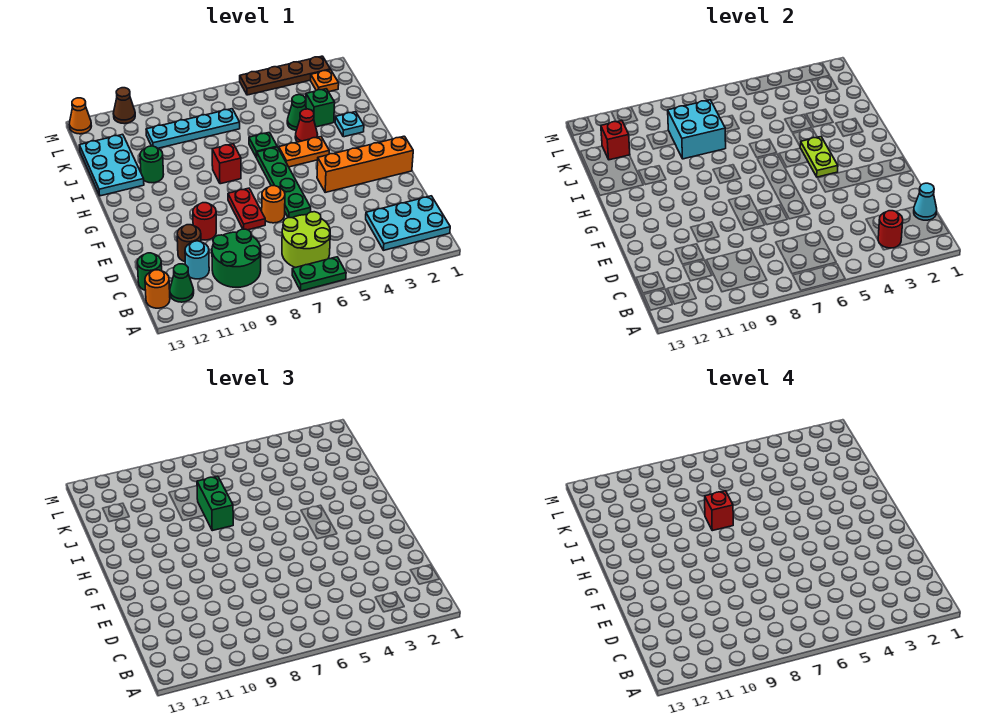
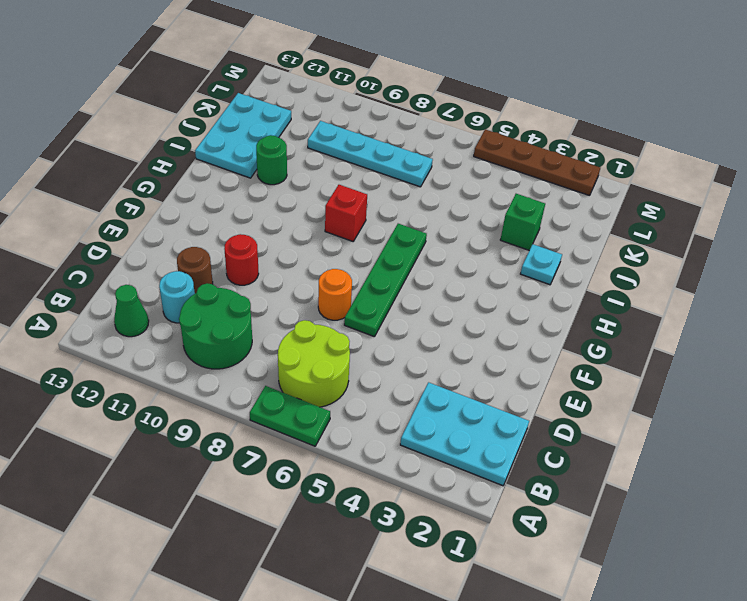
none -> orange 1x1 round brick [145,270,170,308]
none -> green 1x1 round brick [137,253,162,291]
none -> red 1x2 plate [228,188,265,230]
none -> orange 1x4 brick [317,136,413,192]

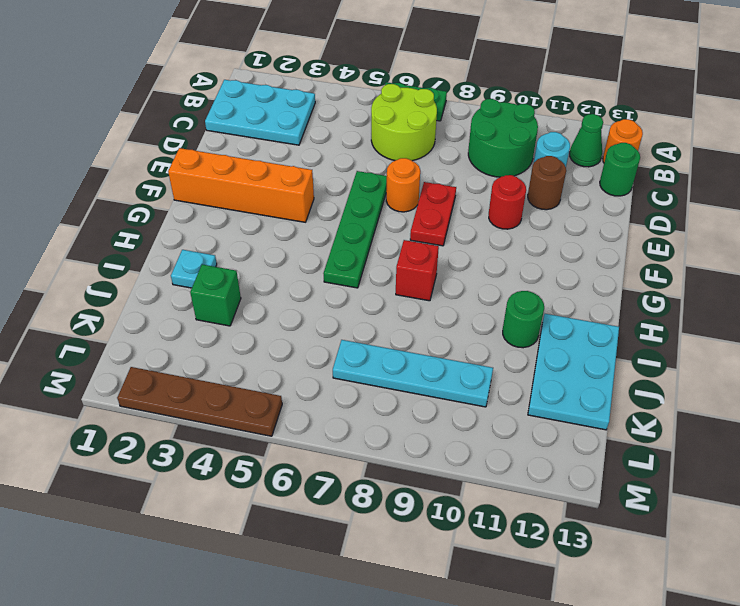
none -> orange 1x2 plate [279,137,329,167]
none -> red 1x1 cone [295,109,318,142]
none -> green 1x1 plate [249,132,277,158]
none -> green 1x1 cone [287,95,306,130]

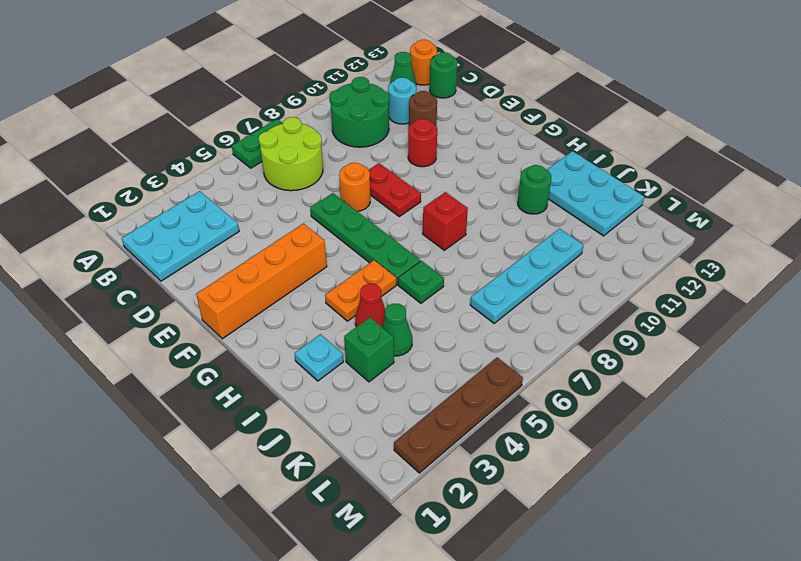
none -> orange 1x1 plate [311,70,339,92]
none -> brown 1x1 cone [113,88,135,124]
none -> orange 1x1 cone [69,98,91,134]
none -> red 1x1 round brick [878,211,903,248]

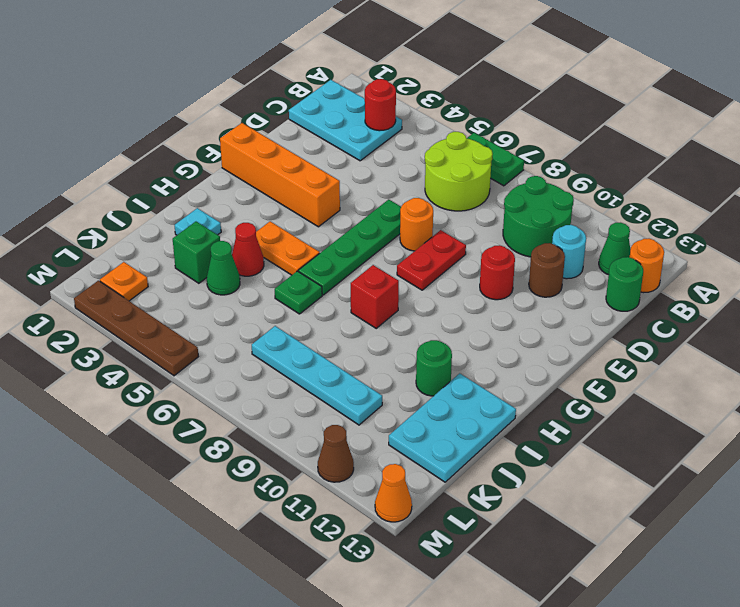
none -> cyan 1x1 cone [914,183,937,220]
none -> lime 1x2 plate [800,137,838,177]
none -> cyan 2x2 brick [668,100,726,159]
none -> red 1x1 brick [601,121,630,160]

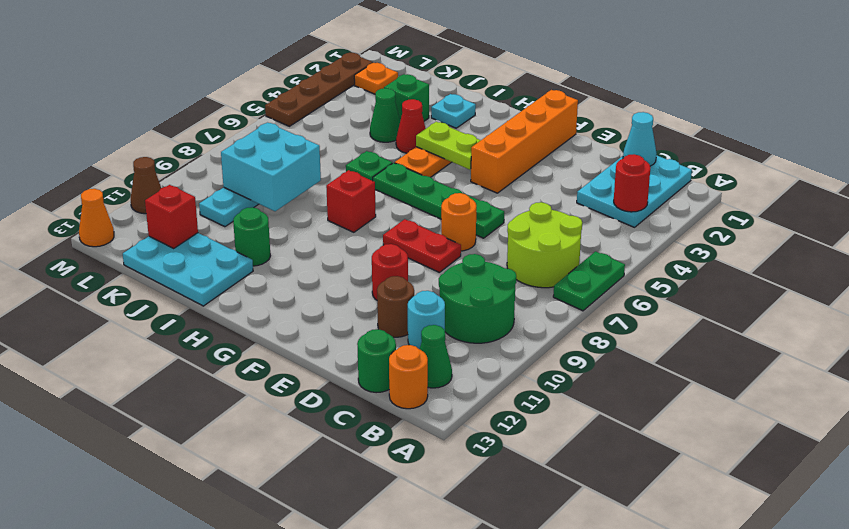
none -> green 1x2 brick [197,476,233,531]
none -> red 1x1 brick [705,491,733,531]

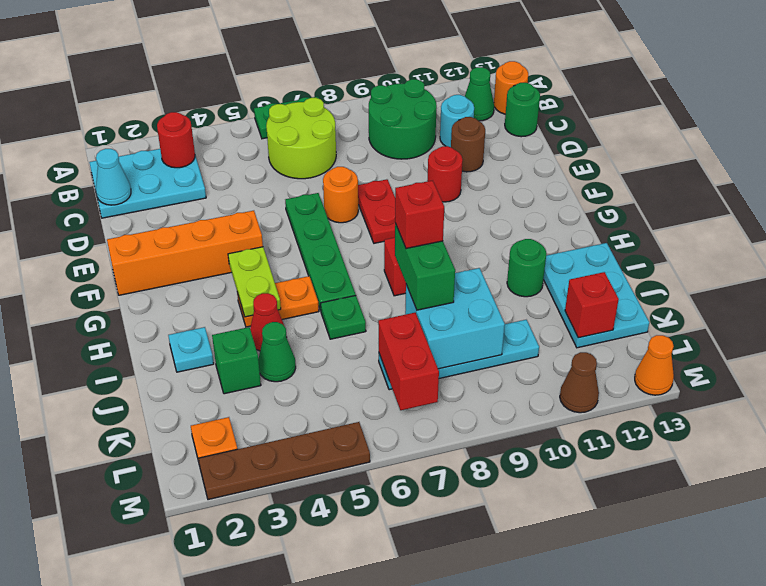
red 1x2 brick [378,313,439,410] -> none

